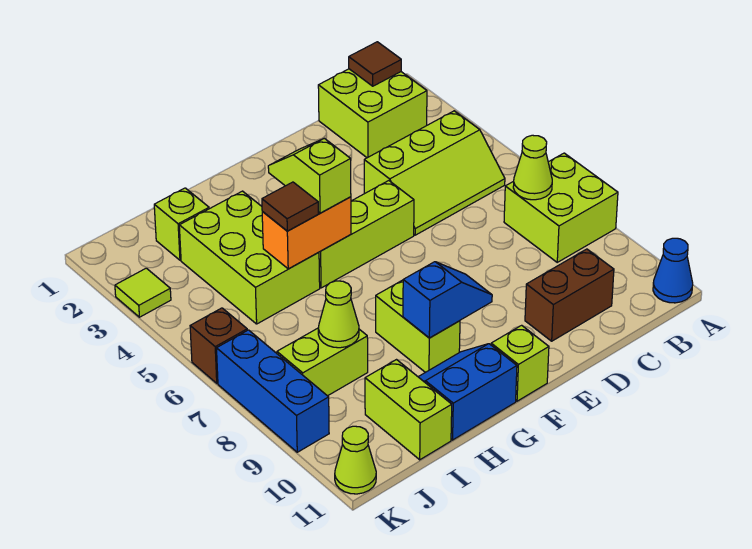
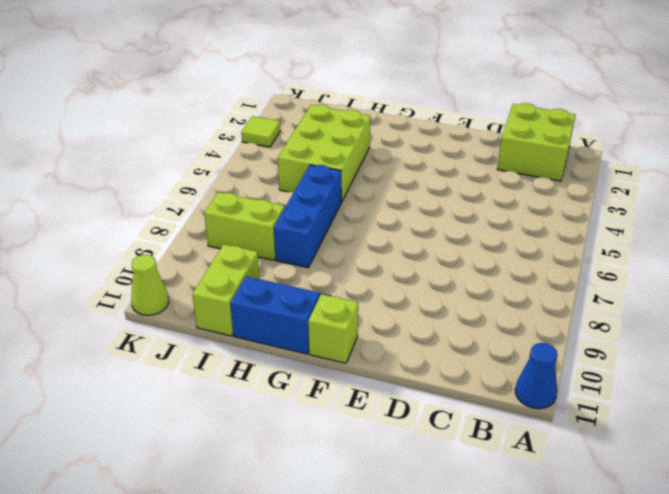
blue 1x3 brick [274,165,341,268] -> blue 1x3 brick moved to [217,330,329,452]
none -> lime 2x2 brick [504,153,618,262]
none -> lime 2x3 slope [364,111,505,235]
none -> brown 1x2 brick [525,249,614,341]

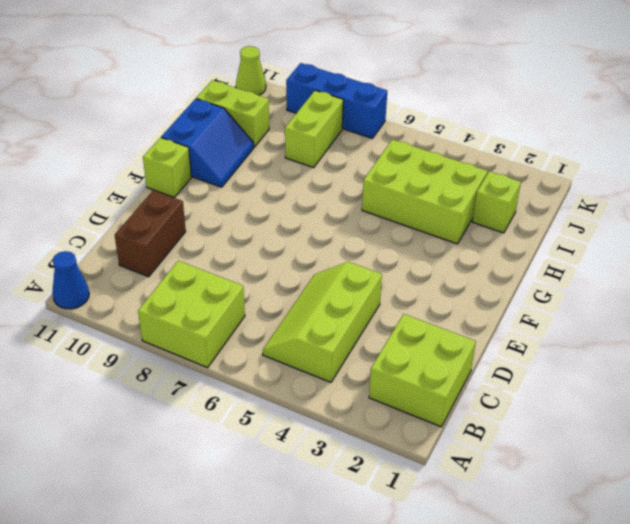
none -> lime 1x3 brick [319,181,414,288]
none -> lime 1x2 brick [376,280,460,372]
none -> lime 1x1 tile [115,268,171,317]

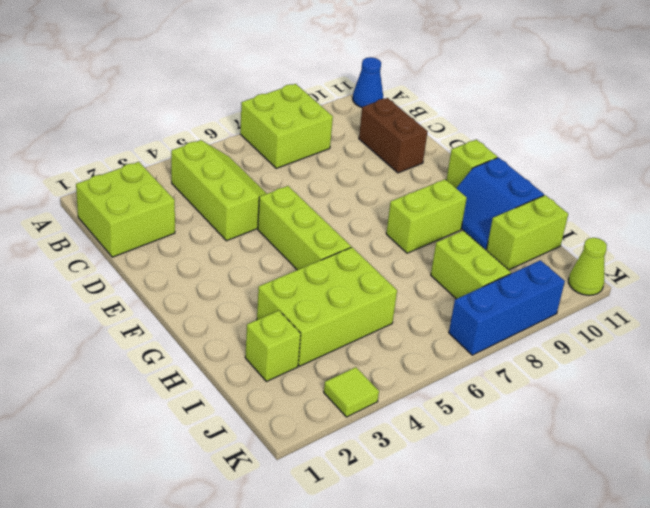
none -> brown 1x1 brick [190,308,247,383]
none -> brown 1x1 tile [349,42,401,86]
none -> lime 1x1 cone [513,135,552,200]

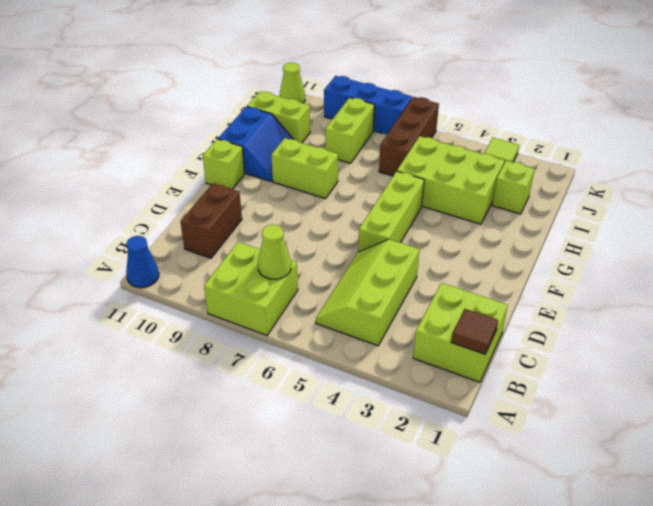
brown 1x3 brick [379,97,439,176] -> brown 1x1 brick [190,308,247,383]
none -> blue 1x2 slope [403,262,492,338]
none -> orange 1x2 brick [262,197,351,269]
none -> lime 1x1 cone [318,281,359,348]

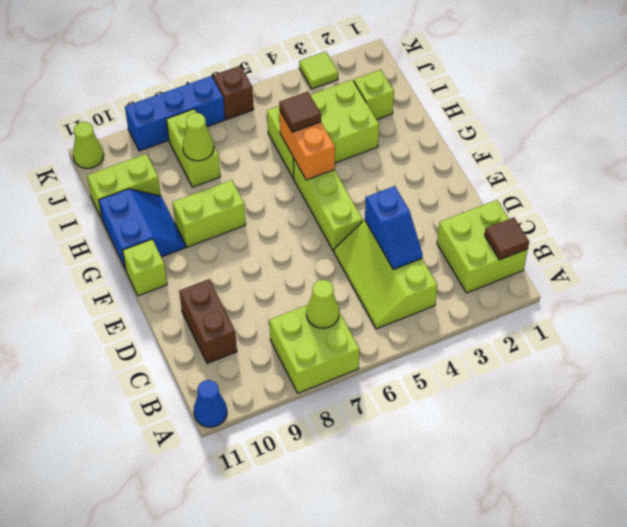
blue 1x2 slope [365,186,423,269] -> blue 1x2 slope moved to [403,262,492,338]
none -> lime 1x2 slope [268,138,351,213]

